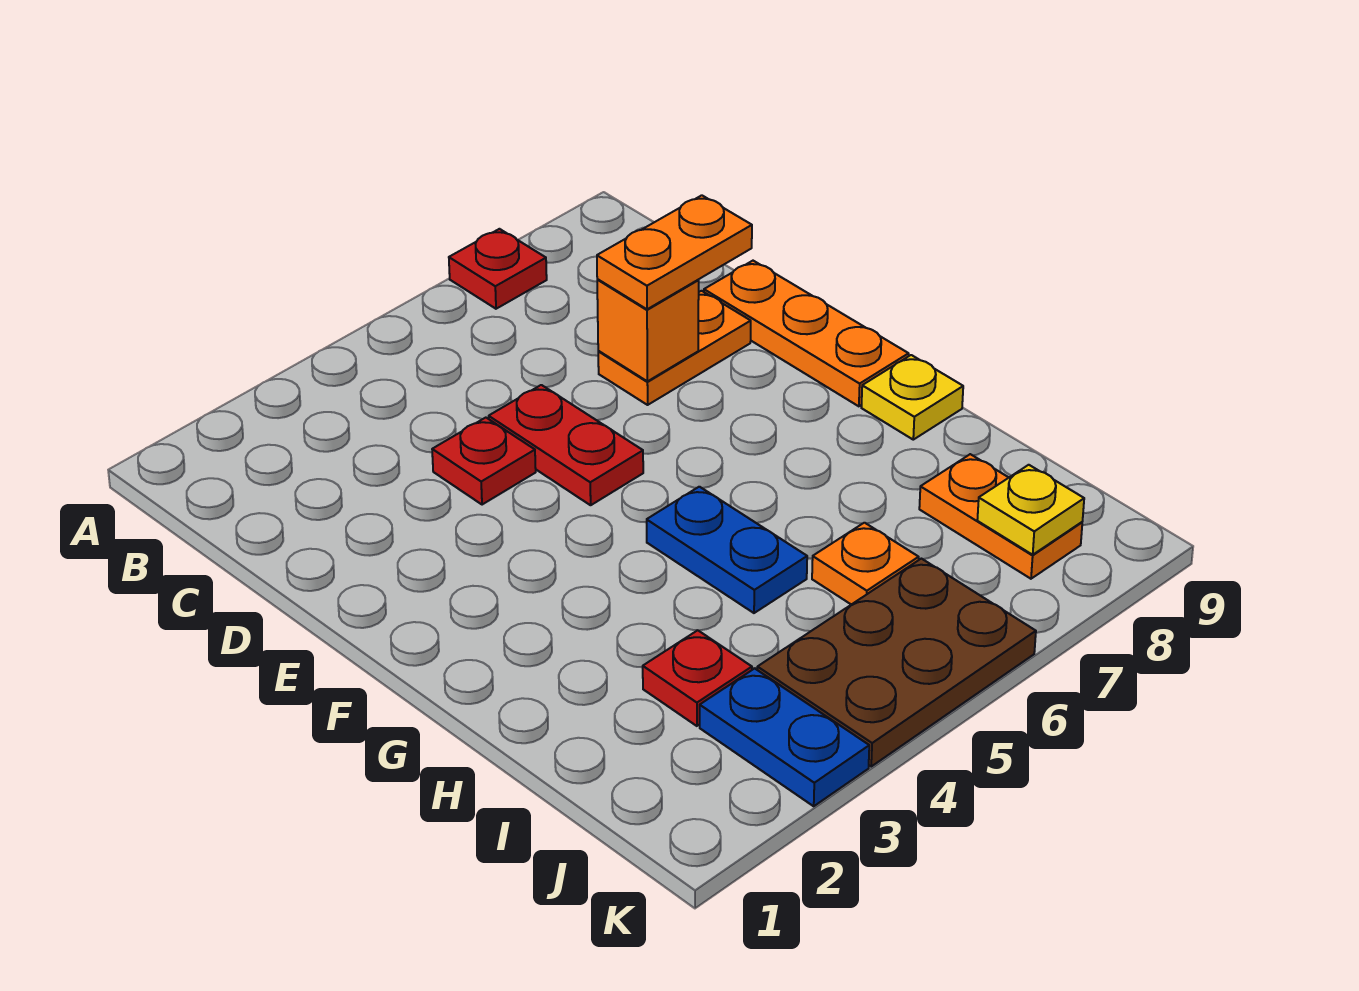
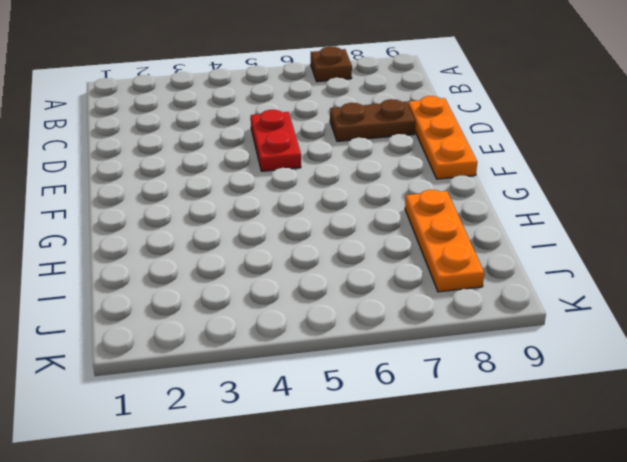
brown 1x1 plate [311,46,352,82] -> red 1x1 plate [449,229,547,309]
brown 1x2 plate [330,99,415,141] -> orange 1x2 plate [598,291,751,405]
orange 1x3 plate [405,190,484,292] -> orange 1x2 plate [919,454,1082,579]
none -> red 1x1 plate [432,418,536,505]
none -> blue 1x2 plate [647,487,807,613]
none -> yellow 1x1 plate [861,355,963,440]

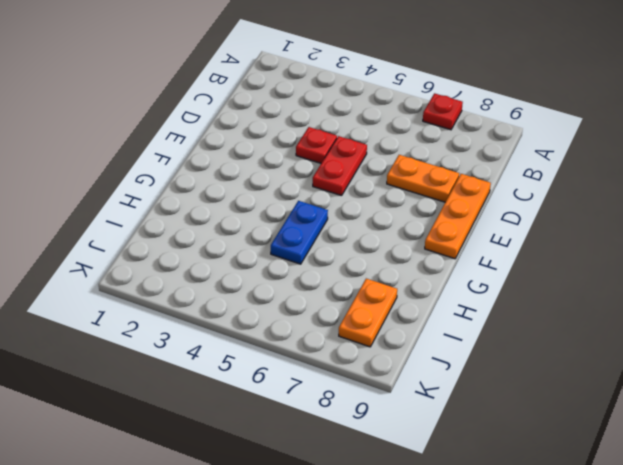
none -> yellow 1x1 plate [861,355,963,440]
none -> red 1x1 plate [643,630,752,726]
none -> orange 1x1 plate [812,523,919,605]

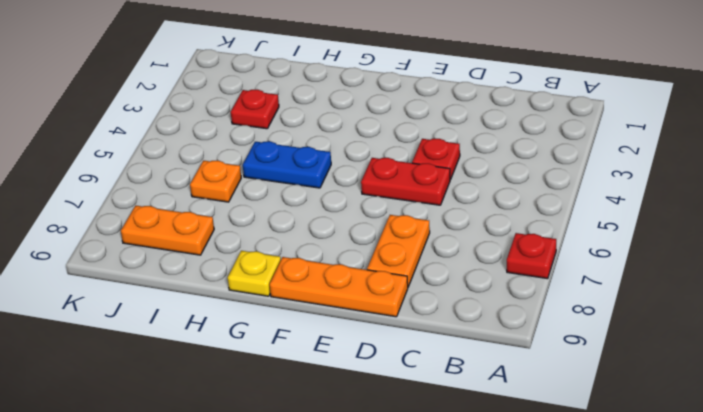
none -> blue 1x2 plate [700,668,869,806]
none -> brown 2x3 plate [757,559,1036,766]
none -> orange 1x1 brick [597,280,699,381]

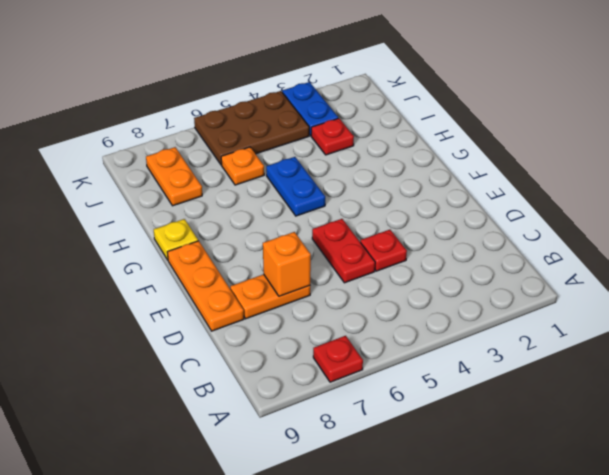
none -> yellow 1x1 plate [977,465,1084,555]
none -> orange 1x2 plate [597,195,752,309]

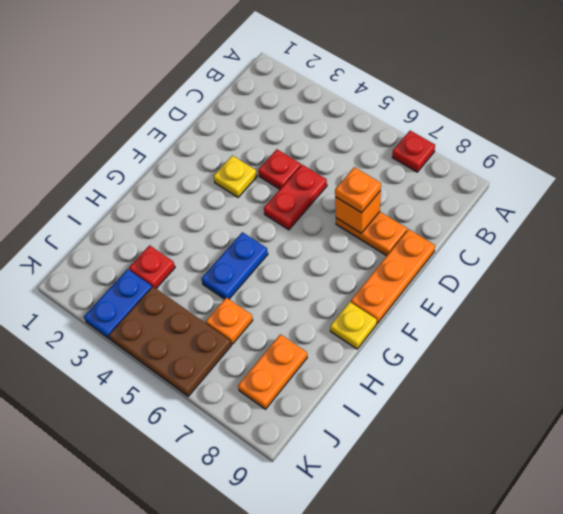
orange 1x1 plate [335,167,381,213] -> orange 1x2 plate [597,195,752,309]
yellow 1x1 plate [213,156,257,197] -> yellow 1x1 plate moved to [977,465,1084,555]

